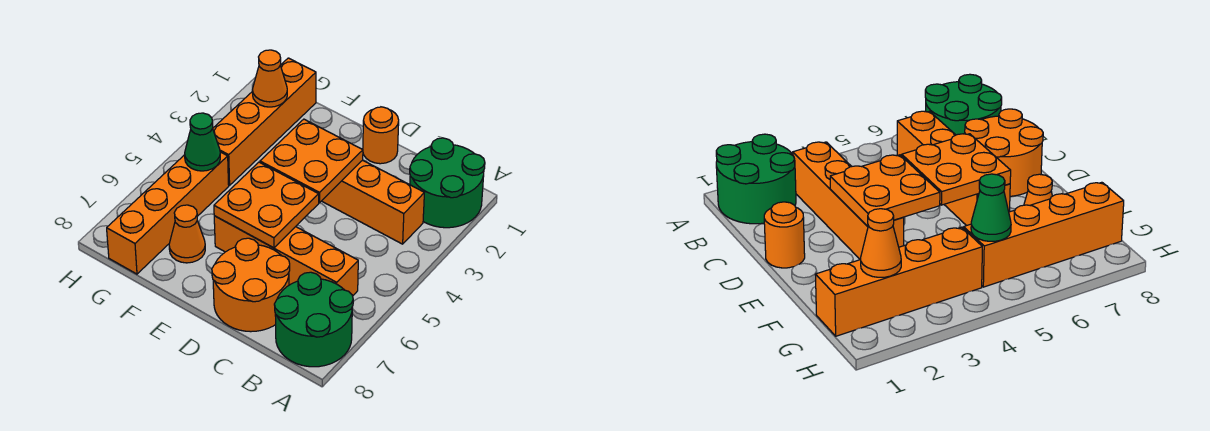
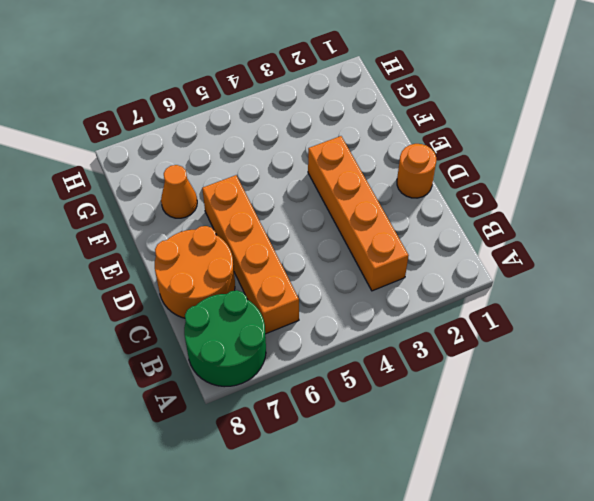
none -> green 2x2 round brick [410,138,485,228]
none -> orange 1x4 brick [213,58,316,185]
none -> orange 1x4 brick [107,152,229,274]

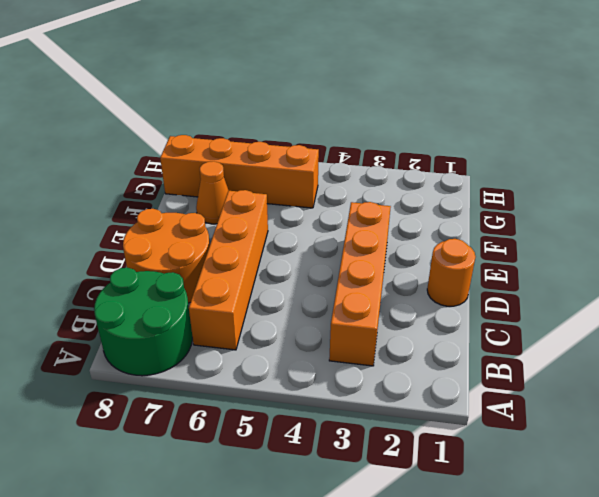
none -> green 2x2 round brick [410,138,485,228]
none -> orange 1x4 brick [213,58,316,185]
none -> orange 2x2 plate [260,119,363,203]

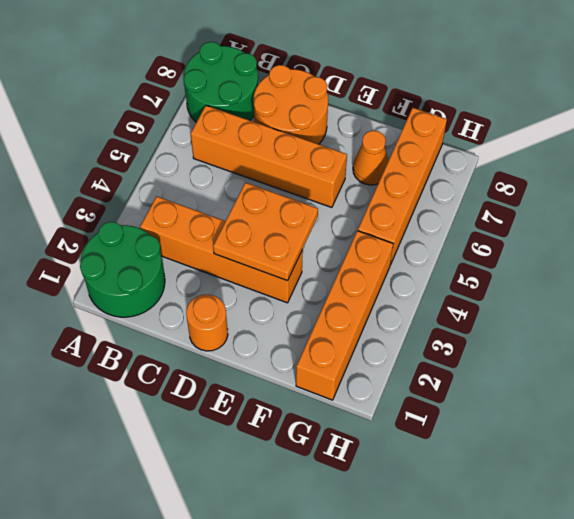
none -> orange 2x2 plate [214,162,319,248]
none -> orange 1x1 cone [252,50,287,107]
none -> green 1x1 cone [185,113,220,171]

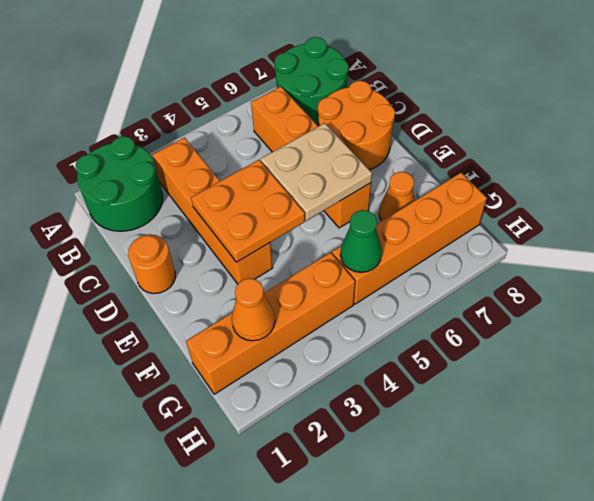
tan 2x2 plate [261,123,372,220] -> orange 2x2 plate [214,162,319,248]

